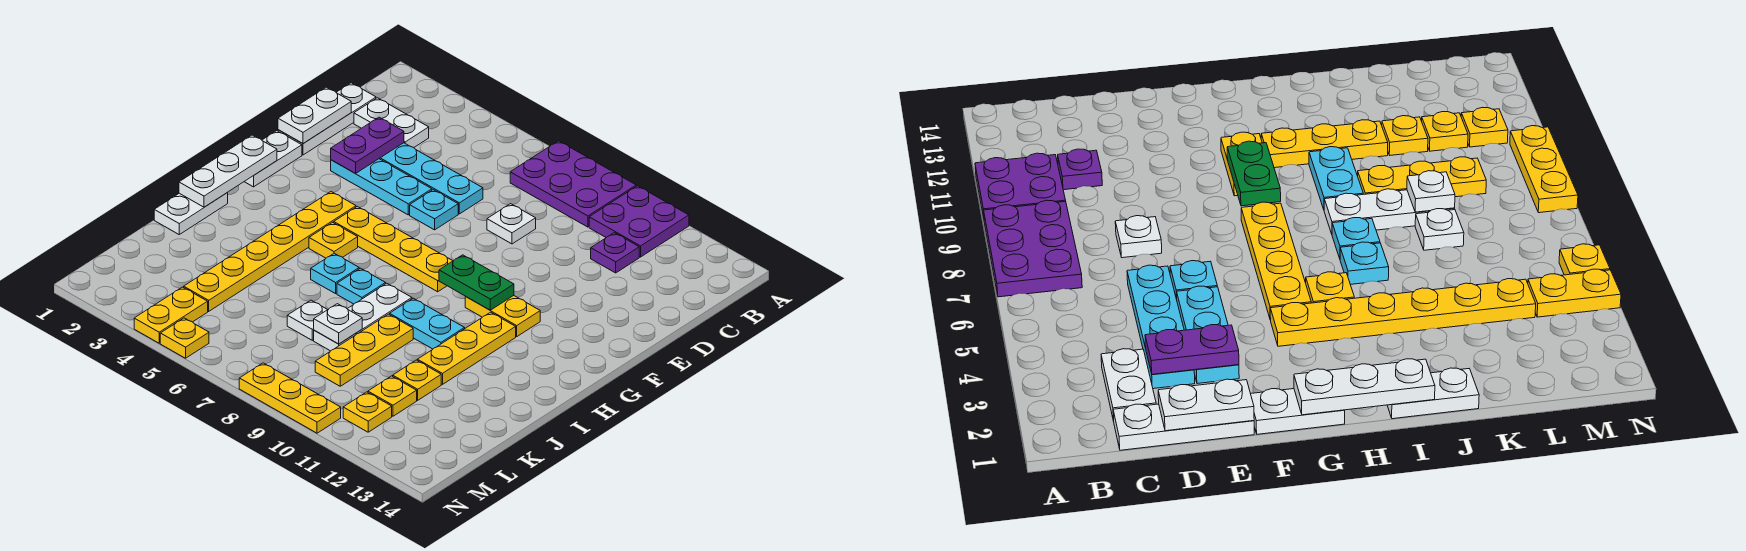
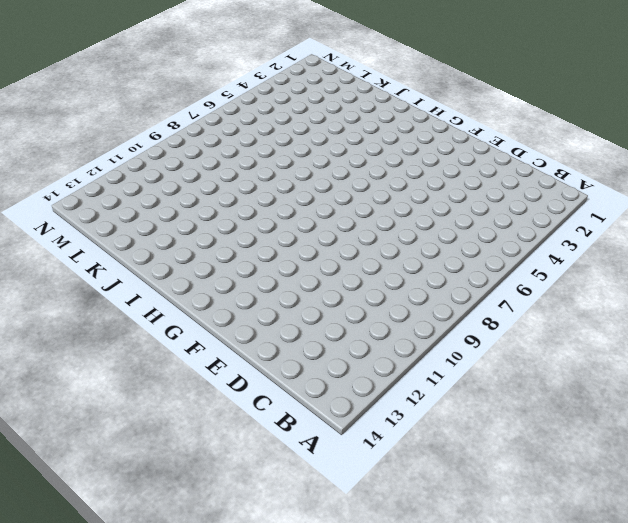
none -> purple 2x3 plate [510,141,636,227]
none -> purple 2x2 plate [589,186,689,257]
none -> white 1x3 plate [278,83,376,155]
none -> white 1x2 plate [354,98,429,147]

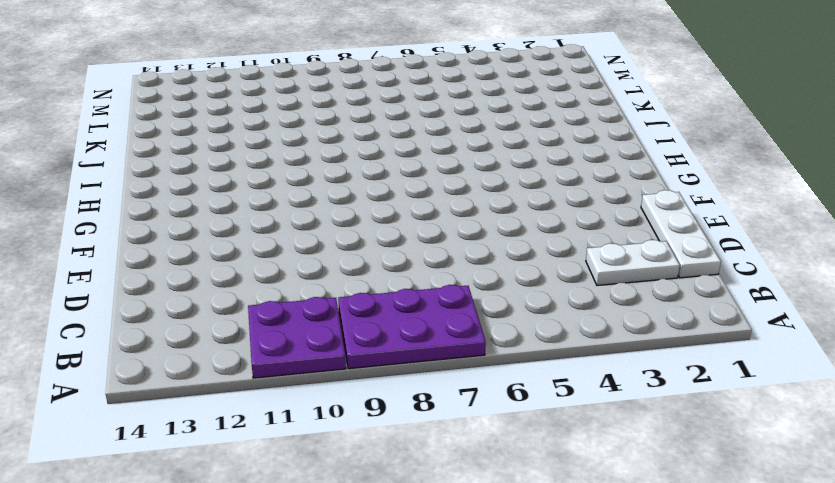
none -> purple 1x1 plate [591,233,639,273]
none -> cyan 1x4 plate [379,143,483,214]
none -> white 1x1 plate [487,204,536,244]
none -> cyan 1x3 plate [331,159,432,215]

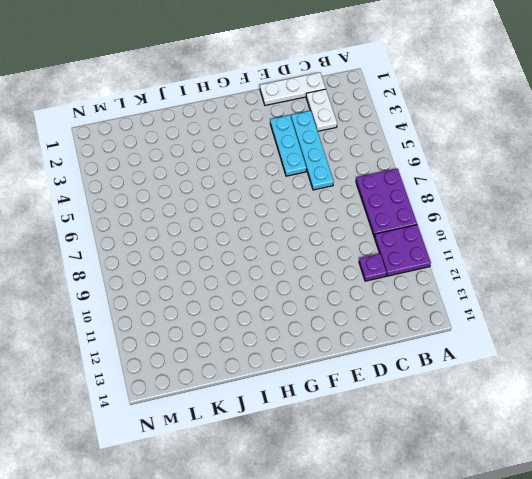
none -> white 1x1 plate [487,204,536,244]
none -> cyan 1x1 plate [410,190,458,230]
none -> white 1x2 plate [244,131,302,187]
none -> yellow 1x6 plate [184,192,356,311]

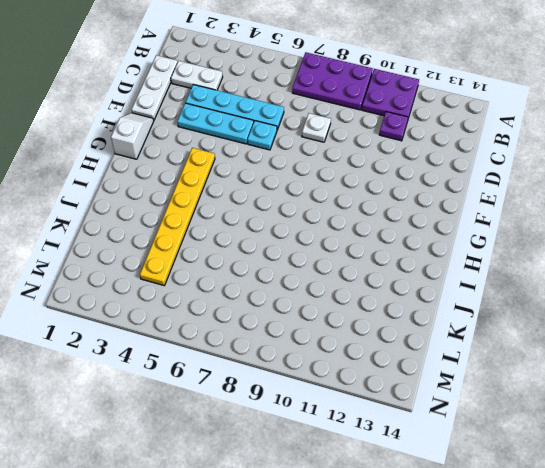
white 1x2 slope [111,113,154,159] -> white 1x2 plate [244,131,302,187]
none -> yellow 1x4 plate [334,206,452,292]
none -> yellow 1x2 plate [465,296,540,337]
none -> yellow 1x1 plate [309,222,358,258]
none -> yellow 1x3 plate [417,312,516,384]

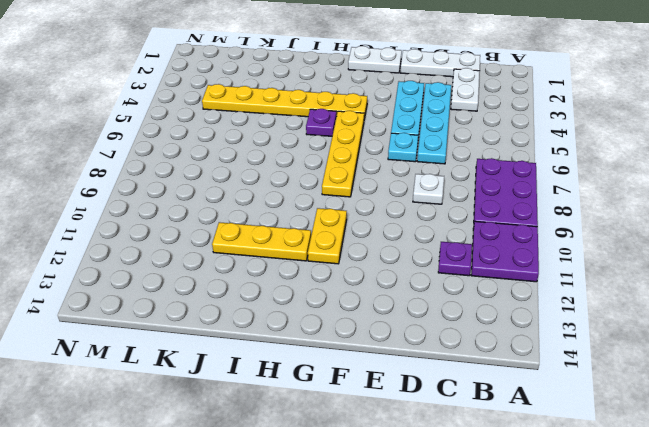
purple 1x1 plate [306,109,337,136] -> yellow 1x1 plate [309,222,358,258]
none -> white 1x2 plate [154,193,228,234]
none -> cyan 1x1 plate [311,253,359,294]
none -> cyan 1x1 plate [337,268,386,304]
none -> white 1x3 plate [314,283,412,351]

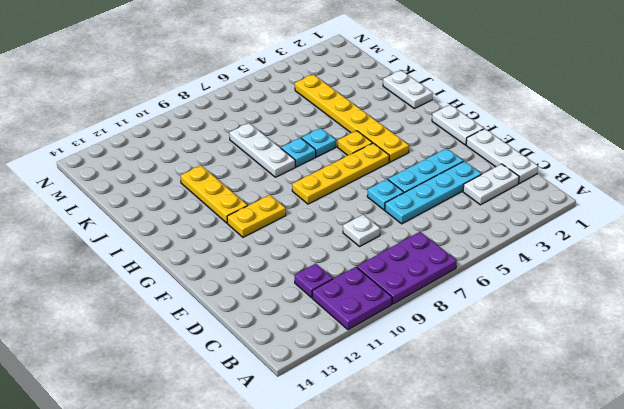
none -> cyan 1x2 plate [390,298,465,349]
none -> yellow 1x3 plate [315,314,413,386]
none -> white 1x1 plate [287,300,328,340]
none -> yellow 1x1 plate [393,360,441,400]

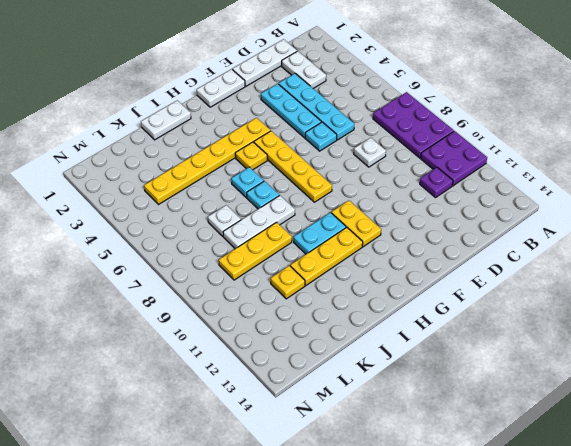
cyan 1x2 plate [294,213,346,254] -> cyan 1x2 plate turned to [390,298,465,349]
none -> yellow 1x1 plate [368,376,417,416]
none -> yellow 1x2 plate [134,287,208,343]
none -> yellow 1x1 plate [343,392,392,432]
none -> yellow 1x1 plate [160,318,209,358]

